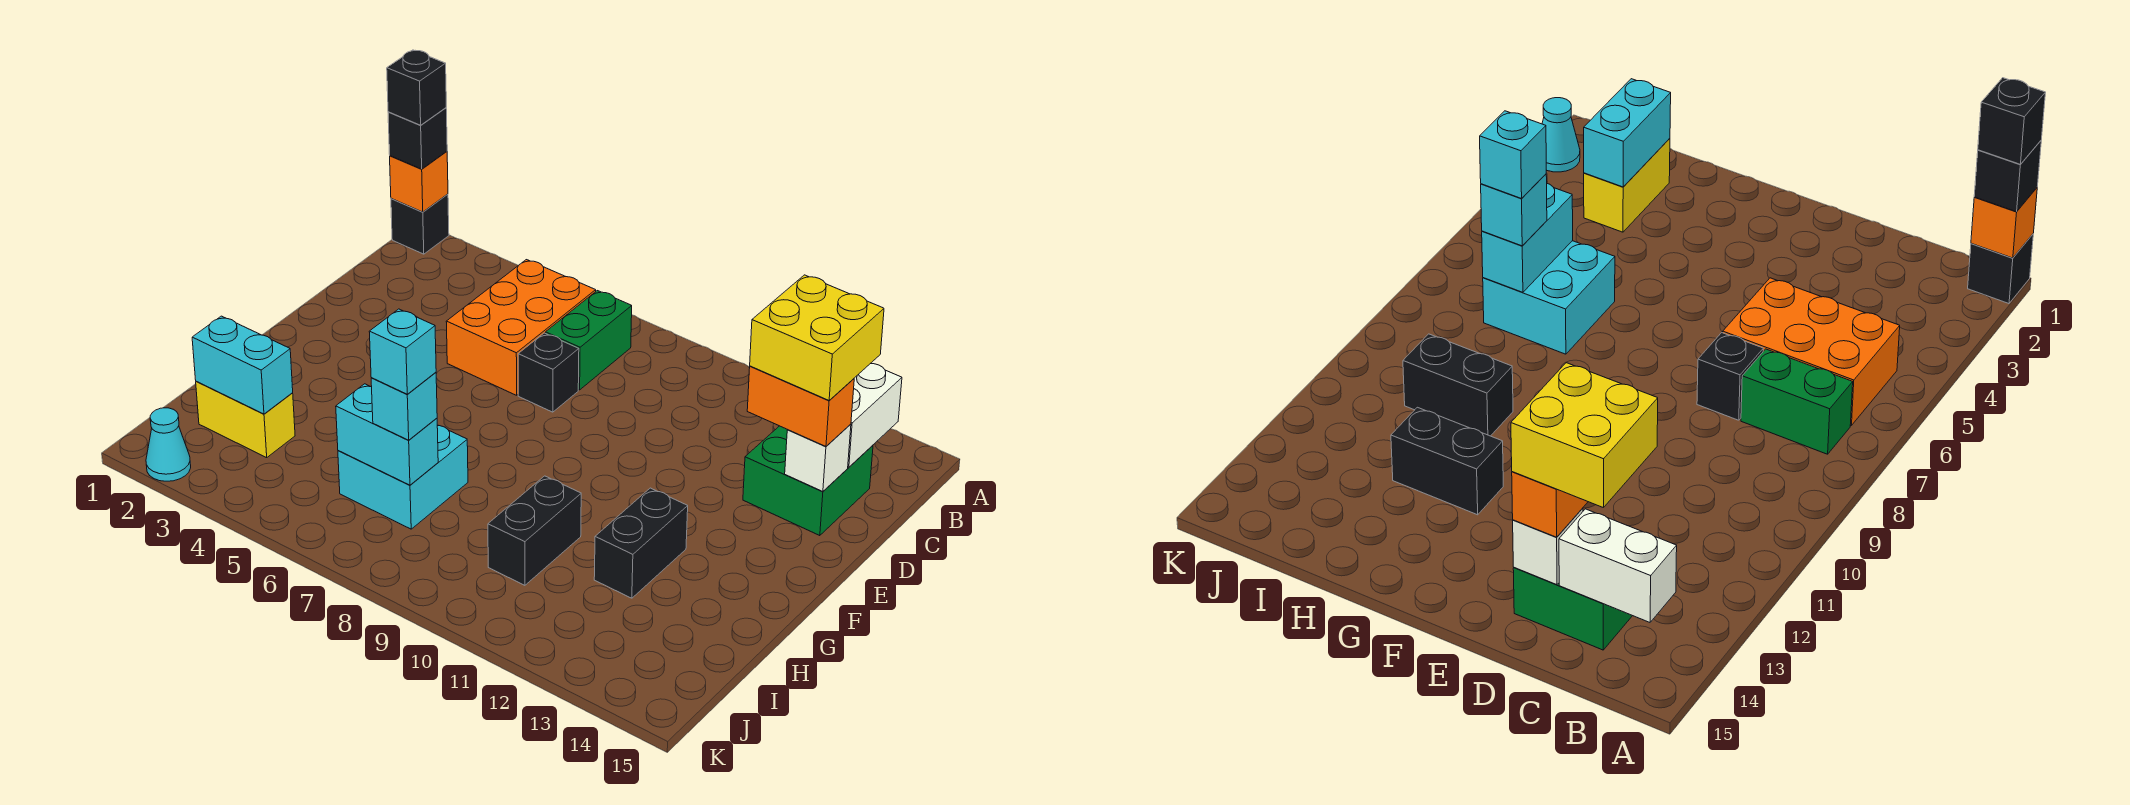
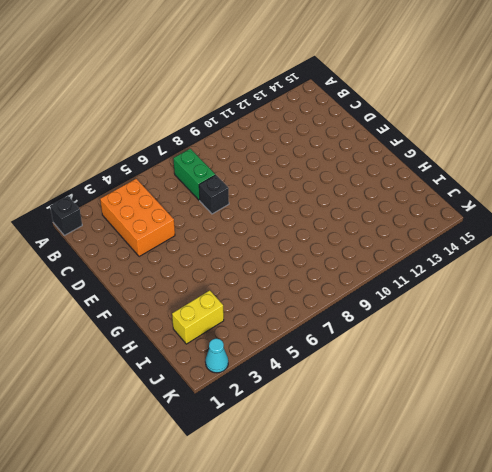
orange 2x3 brick [100,179,175,257] -> orange 2x3 brick moved to [446,260,596,395]
none -> green 2x2 brick [743,426,873,536]
none -> black 1x2 brick [594,488,688,598]
none -> cyan 2x2 brick [338,425,468,529]

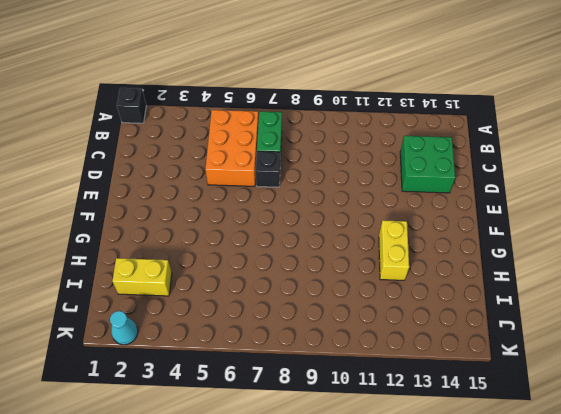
yellow 1x2 brick [379,220,409,280] -> black 1x2 brick [594,488,688,598]
none -> cyan 2x2 brick [338,425,468,529]
none -> black 1x2 brick [488,476,581,585]
none -> orange 1x1 brick [390,151,448,212]

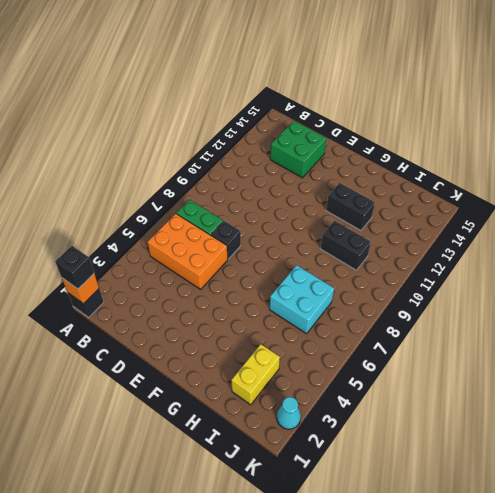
none -> white 1x2 brick [848,364,902,467]
none -> white 1x1 brick [785,424,851,491]
none -> cyan 1x2 brick [192,316,293,414]

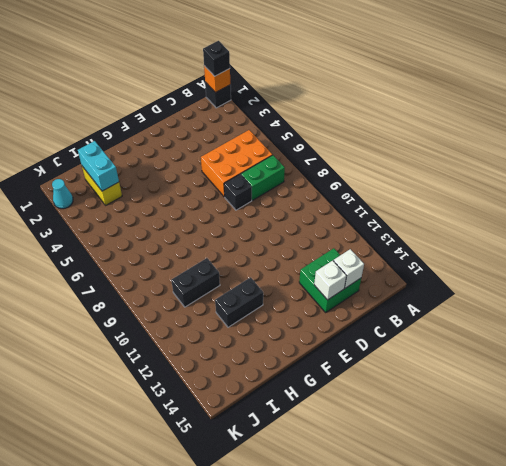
white 1x1 brick [334,249,364,288] -> white 1x2 brick [848,364,902,467]
none -> cyan 2x2 brick [338,425,468,529]
none -> cyan 1x2 brick [336,384,438,485]
none -> orange 1x2 brick [747,366,854,446]

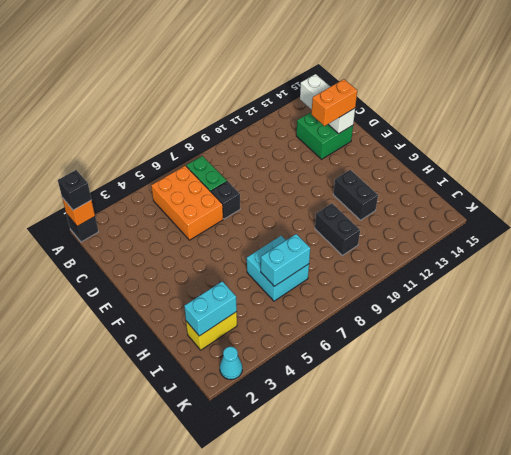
none -> cyan 1x1 brick [371,372,437,440]
none -> black 1x1 brick [387,50,446,125]
none -> yellow 2x2 brick [750,275,884,400]

